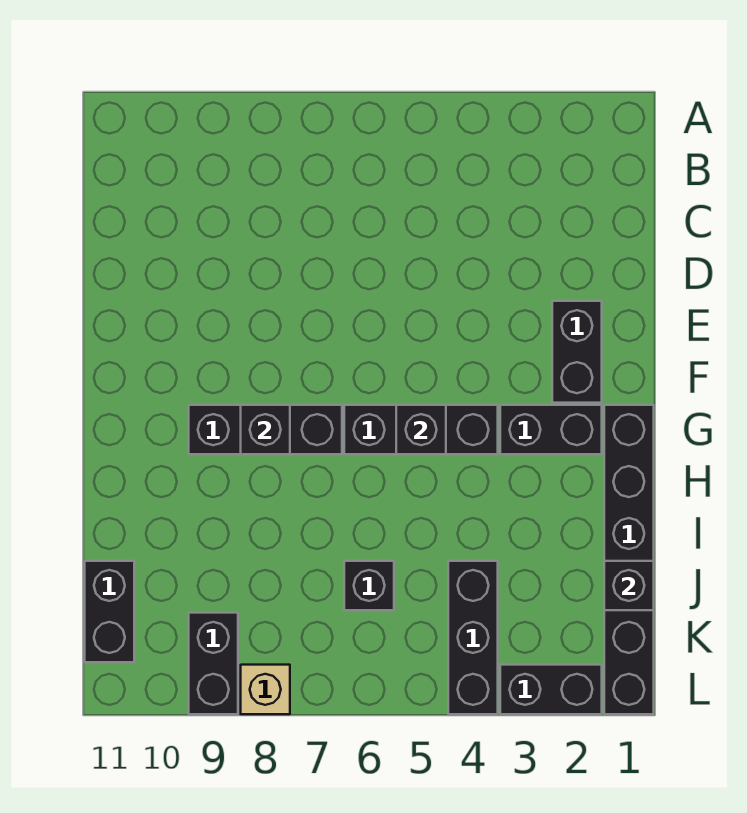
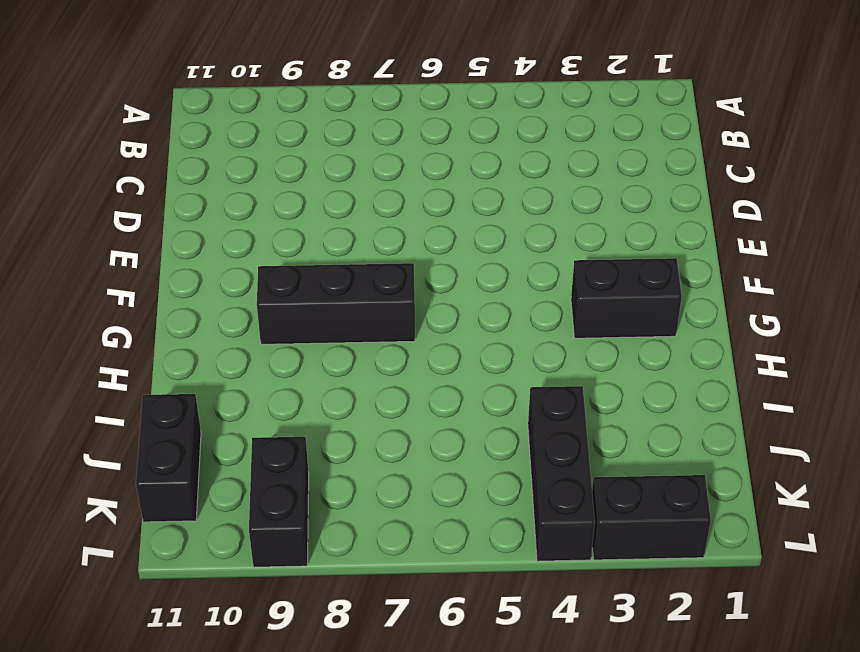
none -> black 1x2 brick [552,301,602,403]
none -> black 1x6 brick [604,405,654,714]
none -> black 1x3 brick [344,405,498,454]

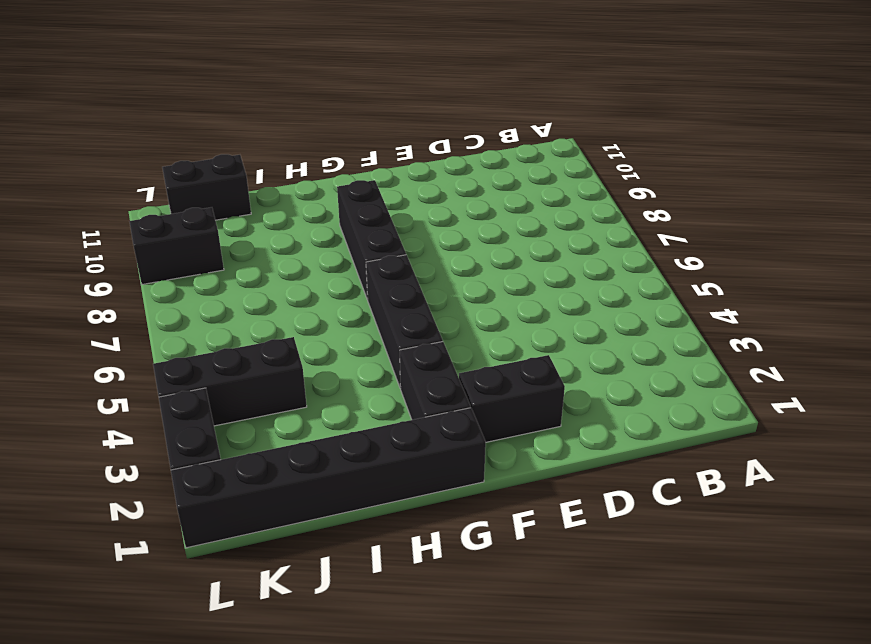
none -> black 1x1 brick [344,561,394,610]
none -> tan 1x1 brick [241,665,290,714]
none -> black 1x1 brick [396,405,446,454]

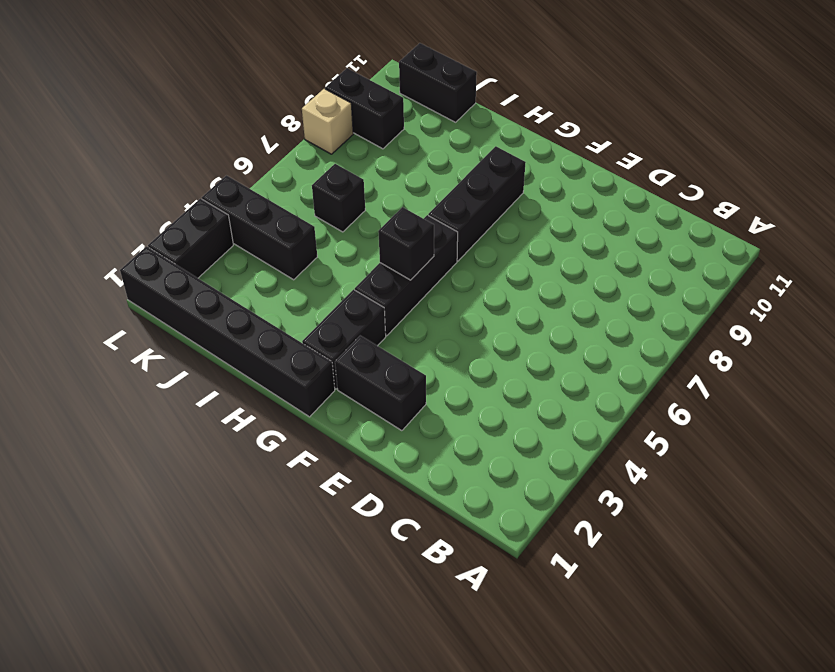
none -> black 1x1 brick [241,405,290,454]
none -> black 1x1 brick [604,561,654,610]

